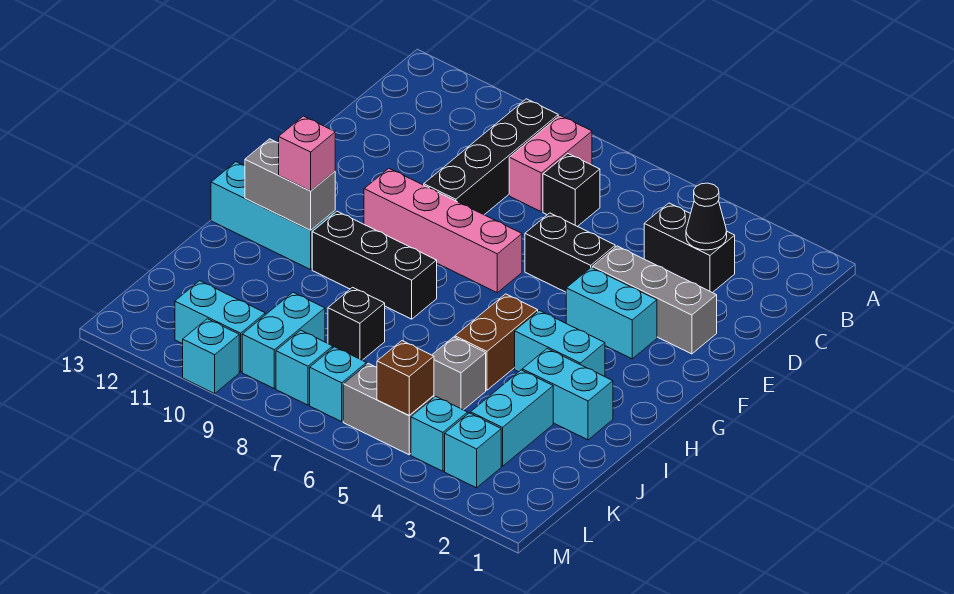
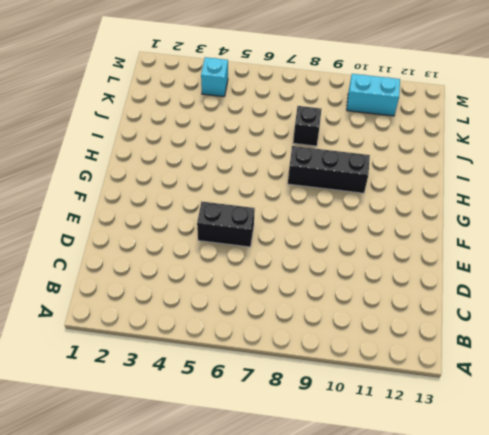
none -> pink 1x2 brick [509,116,592,212]
none -> black 1x4 brick [424,99,558,215]
none -> black 1x2 brick [644,203,735,293]

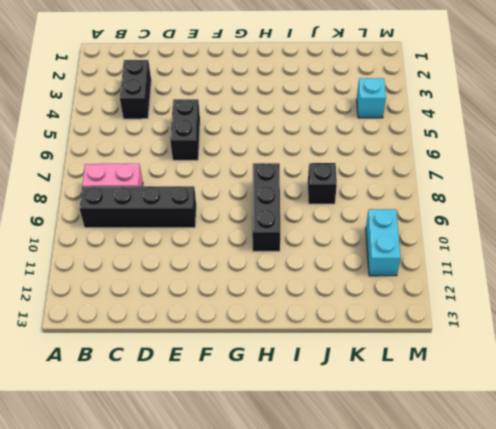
none -> black 1x1 brick [543,154,600,227]
none -> grey 1x3 brick [592,246,717,354]
none -> cyan 1x2 brick [566,268,657,359]

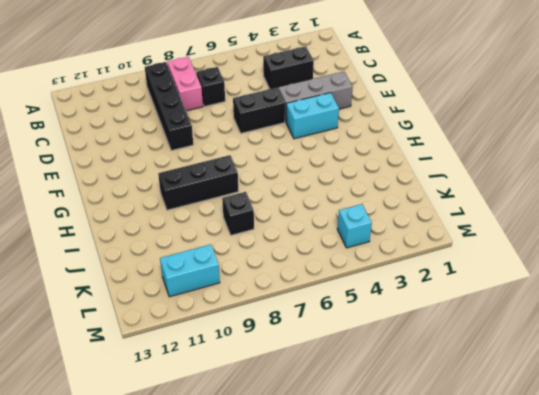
none -> pink 1x4 brick [364,168,522,293]
none -> cyan 1x2 brick [515,311,605,377]
none -> brown 1x2 brick [455,294,538,390]

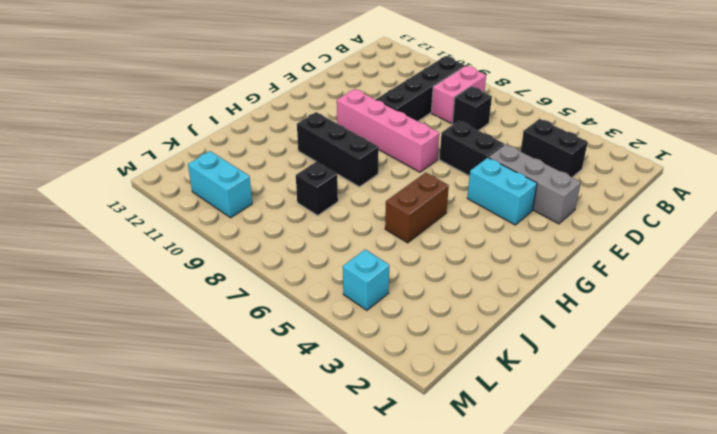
none -> cyan 1x2 brick [515,311,605,377]
none -> cyan 1x3 brick [211,162,335,270]
none -> cyan 1x2 brick [522,349,613,440]

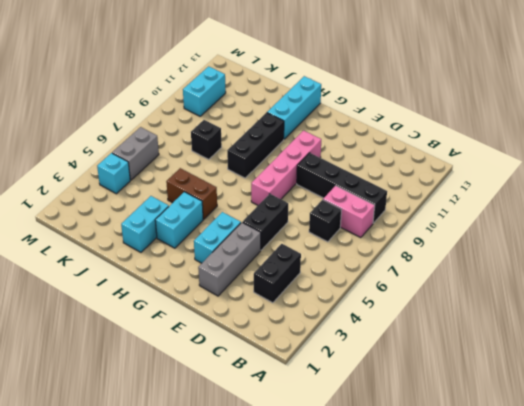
none -> cyan 1x2 brick [470,370,553,466]
none -> grey 1x1 brick [432,337,486,410]
none -> cyan 1x2 brick [242,292,325,388]

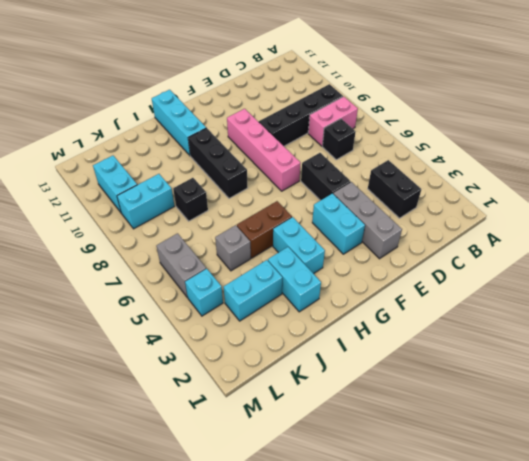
none -> cyan 1x1 brick [445,413,501,488]
none -> cyan 1x1 brick [310,347,366,422]
none -> cyan 1x1 brick [276,330,333,405]

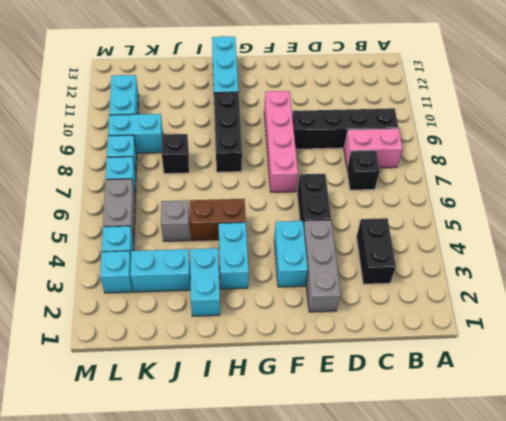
none -> cyan 1x1 brick [183,319,239,394]
none -> black 1x1 cone [686,183,727,250]
none -> grey 1x2 brick [245,139,335,230]

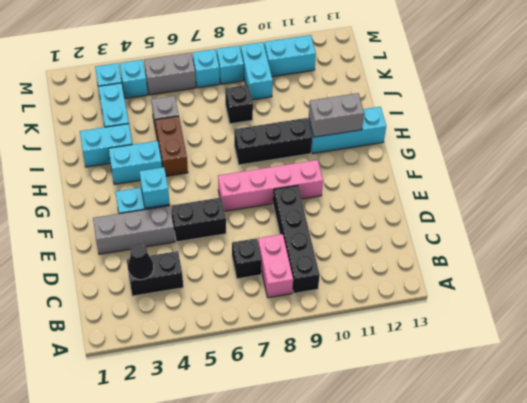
cyan 1x1 brick [139,167,170,208] -> cyan 1x1 brick moved to [183,319,239,394]
none -> brown 1x1 brick [377,341,434,415]
none -> pink 1x1 brick [279,116,335,191]

